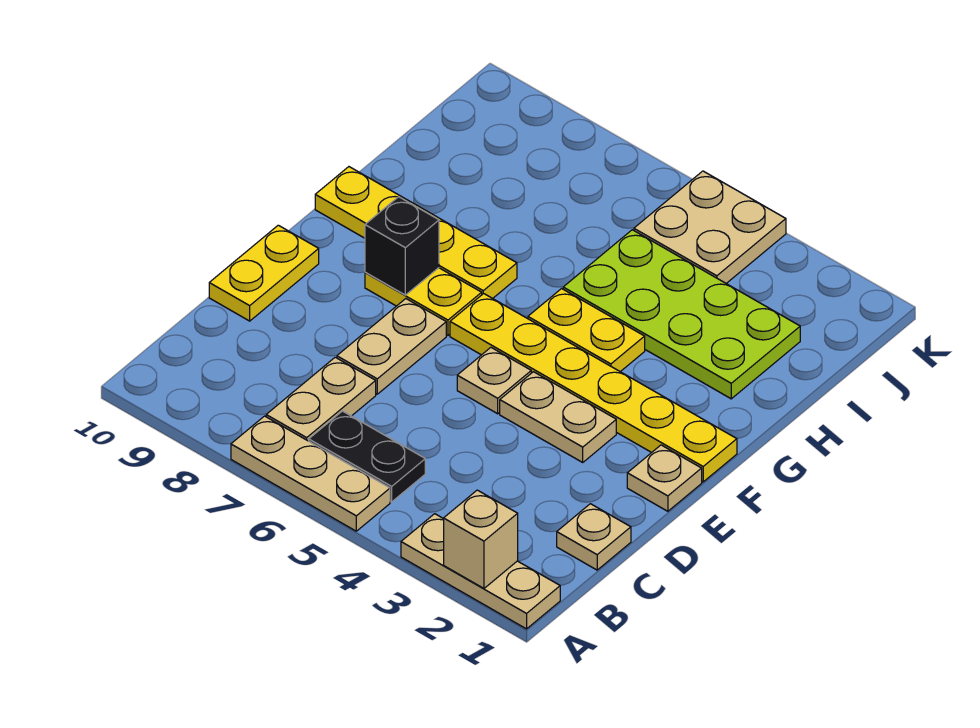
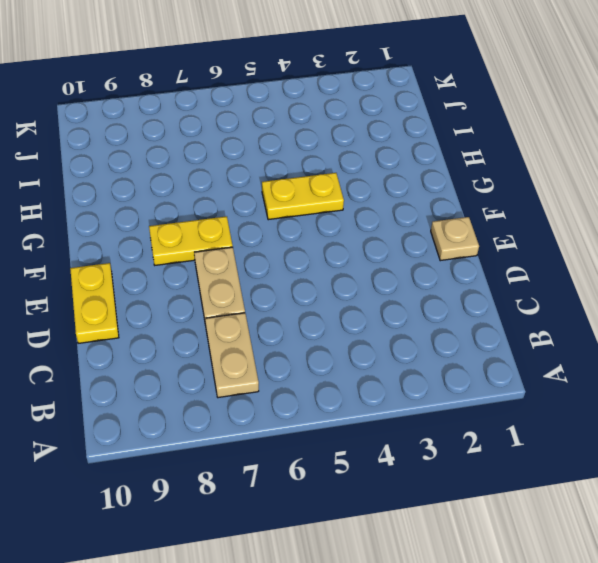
none -> tan 1x3 plate [401,514,560,629]
none -> tan 1x3 plate [231,416,390,531]
none -> black 1x2 plate [309,411,425,502]

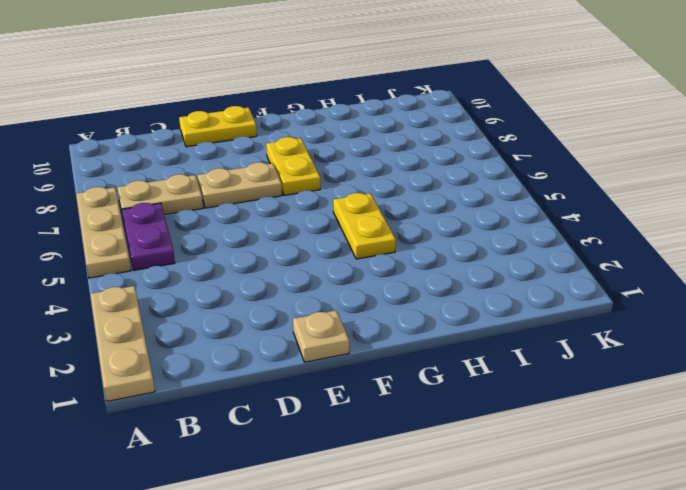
purple 1x2 plate [122,203,175,270] -> black 1x2 plate [309,411,425,502]
none -> tan 1x1 plate [557,504,631,570]
none -> tan 1x2 plate [500,372,616,462]
none -> tan 1x1 plate [457,348,531,414]

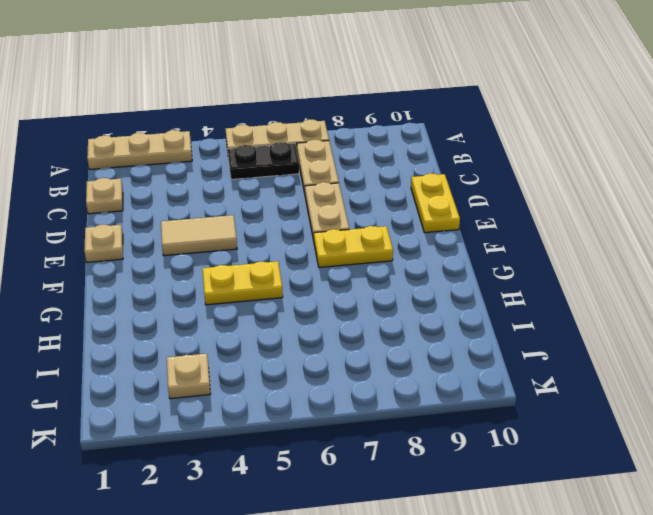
tan 1x2 tile [161,215,237,256] -> tan 1x2 plate [500,372,616,462]
tan 1x1 plate [167,354,210,399] -> tan 1x1 plate moved to [457,348,531,414]
none -> yellow 1x6 plate [450,294,737,482]
none -> yellow 1x4 plate [315,167,517,298]
none -> lime 2x4 plate [563,230,800,399]

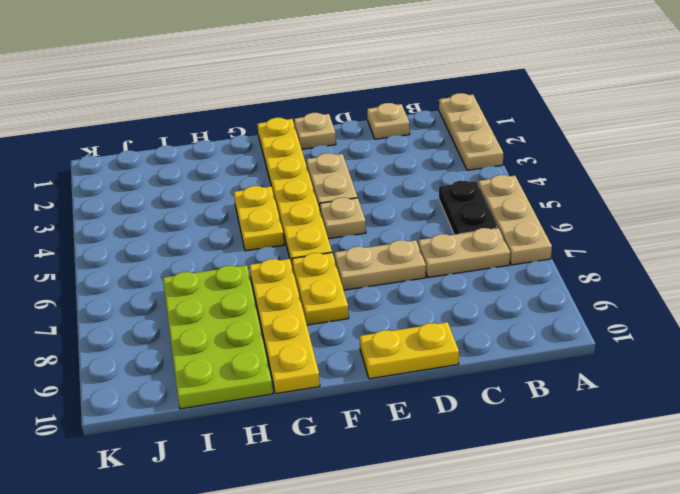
lime 2x4 plate [163,265,273,409] -> lime 2x4 plate moved to [563,230,800,399]
none -> tan 2x2 plate [634,171,786,283]
none -> tan 1x1 brick [444,490,518,588]
none -> black 1x1 brick [365,197,439,295]

